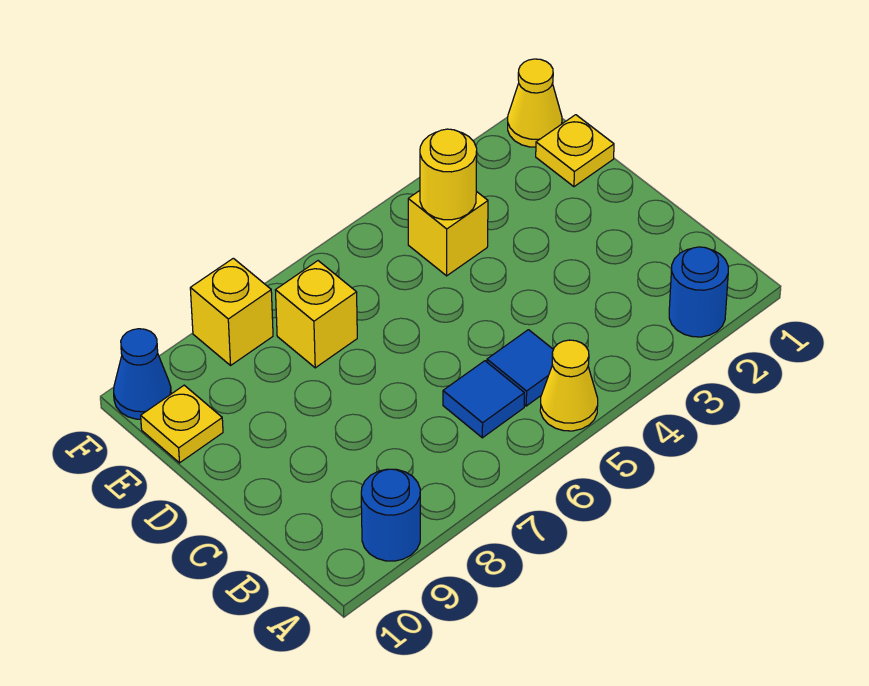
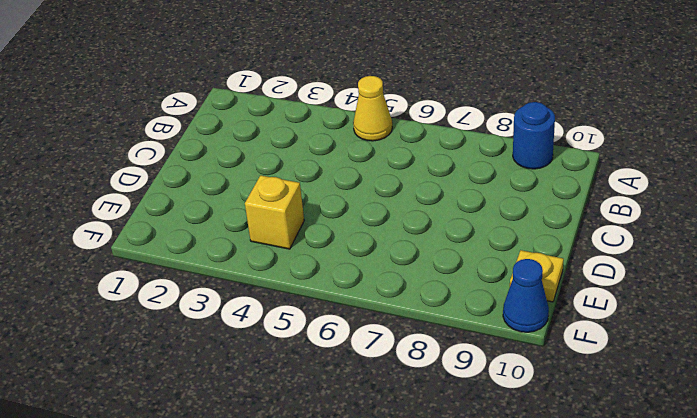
none -> blue 1x1 round brick [669,247,728,337]
none -> blue 1x1 tile [487,330,553,406]
none -> blue 1x1 tile [443,361,524,438]

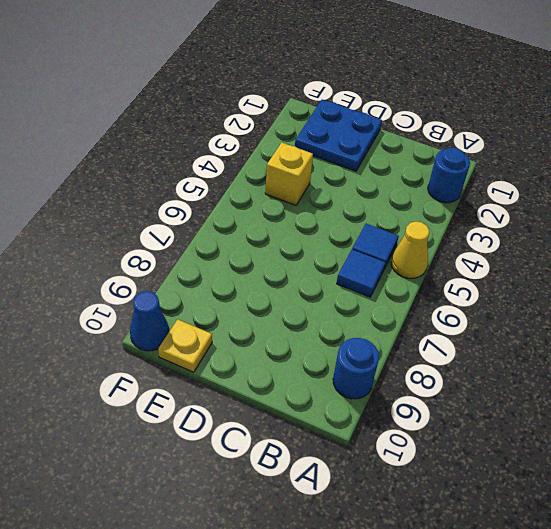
blue 2x2 plate [295,100,382,171] -> yellow 1x1 plate [536,115,614,187]
none -> yellow 1x1 brick [275,261,357,368]
none -> yellow 1x1 cone [508,59,562,147]
none -> yellow 1x1 brick [190,258,273,365]

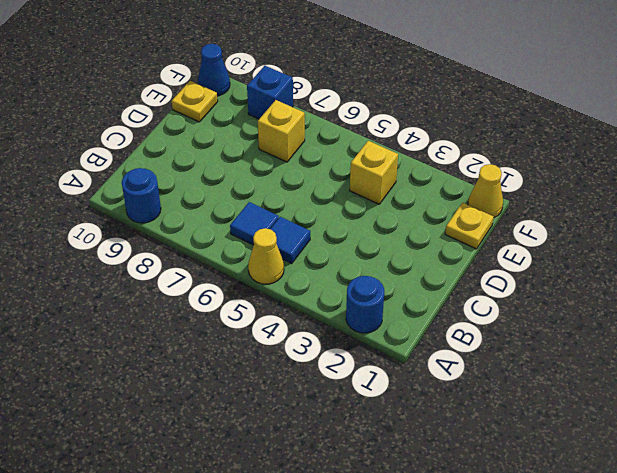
blue 1x1 brick [247,66,293,119] -> yellow 1x1 brick [190,258,273,365]
none -> yellow 1x1 round brick [420,129,477,220]

